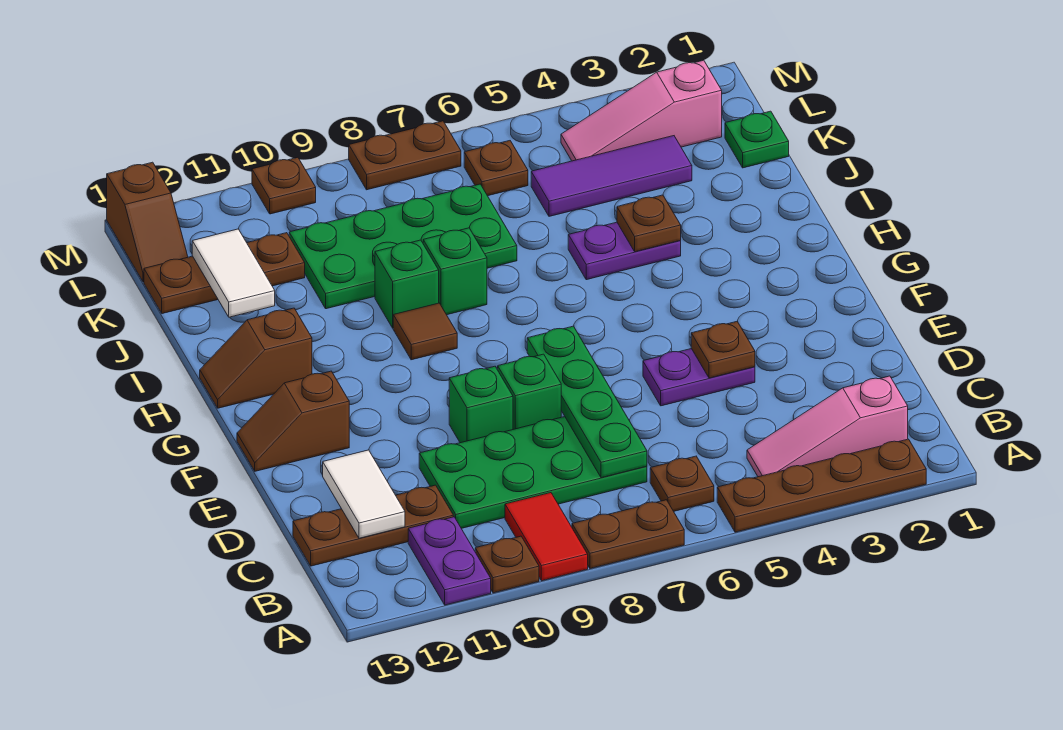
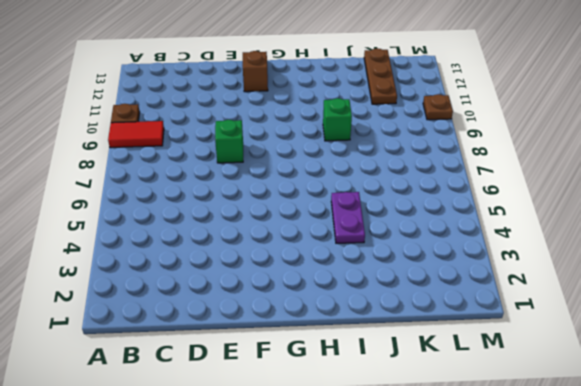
none -> brown 1x4 plate [717,439,926,532]
none -> brown 1x2 plate [572,500,684,569]
none -> purple 1x2 plate [408,517,491,605]
none -> pink 1x3 slope [747,376,908,477]

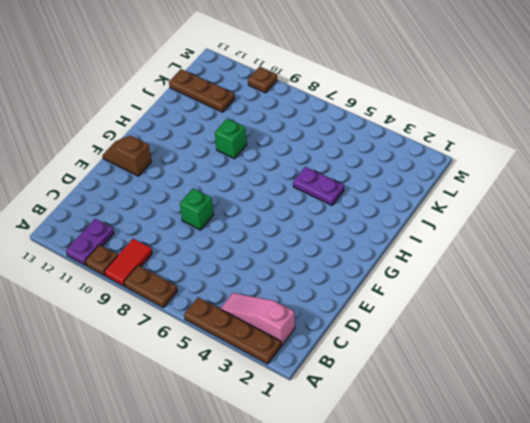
none -> brown 1x1 plate [650,456,714,511]
none -> green 2x4 plate [419,417,647,528]
none -> brown 1x3 plate [293,485,453,566]
none -> purple 1x2 plate [643,349,755,406]

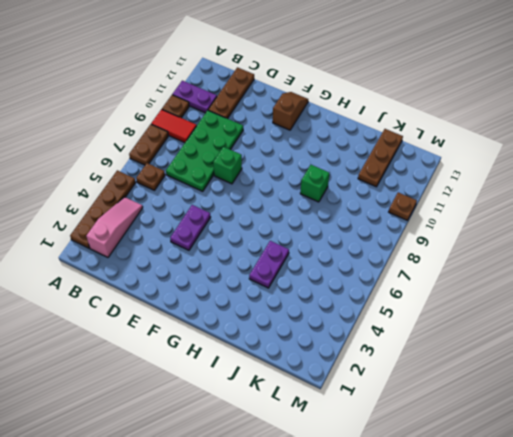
none -> green 1x1 brick [449,366,513,443]
none -> brown 1x1 tile [393,303,457,360]
none -> brown 1x2 slope [200,308,312,408]
none -> green 1x1 brick [423,228,487,315]

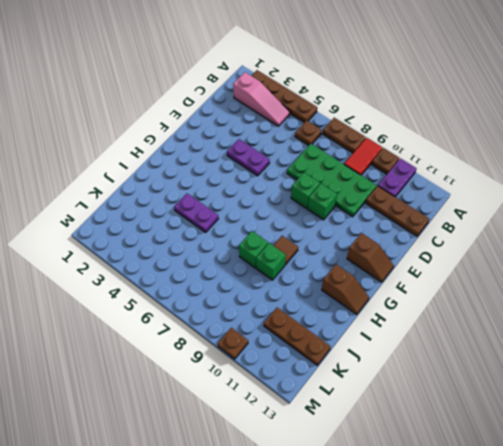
none -> green 2x4 plate [289,184,517,309]
none -> green 1x1 plate [725,111,789,168]
none -> purple 1x3 tile [531,136,692,216]
none -> pink 1x3 slope [561,60,722,161]

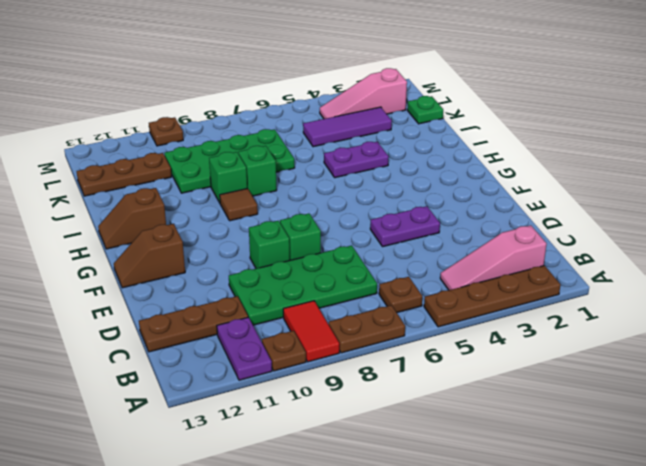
none -> brown 1x1 plate [464,141,528,196]
none -> brown 1x2 slope [107,162,188,282]
none -> brown 1x2 plate [349,121,461,190]
none -> green 1x4 plate [527,326,647,478]

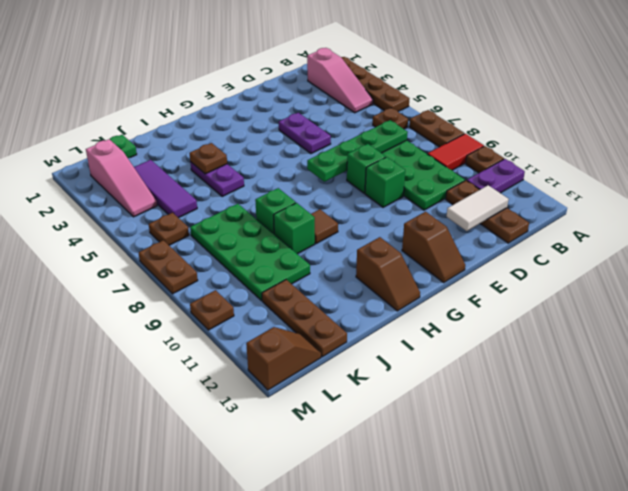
none -> brown 1x1 plate [691,321,755,378]
none -> white 1x2 tile [192,229,275,317]

